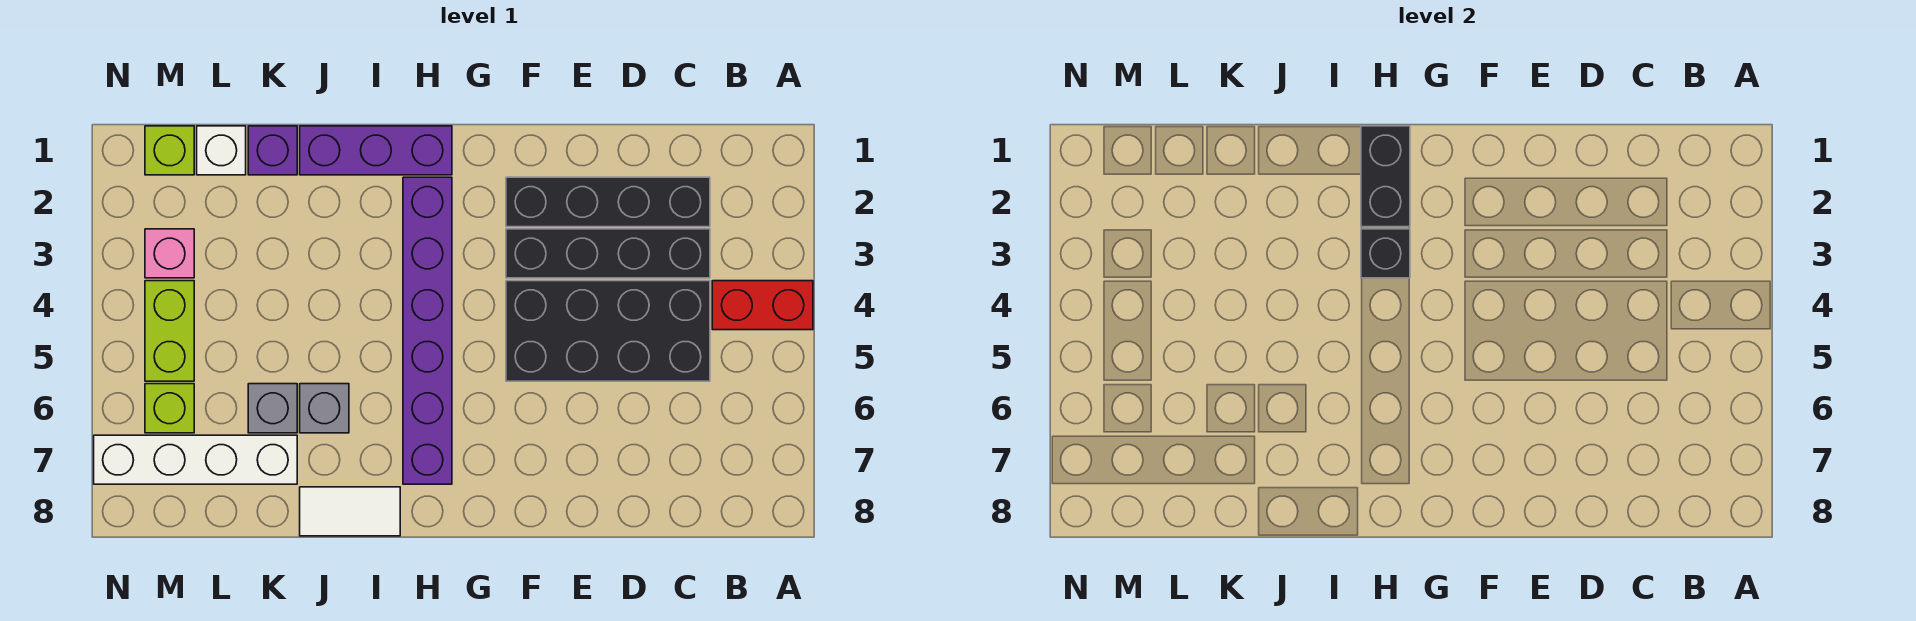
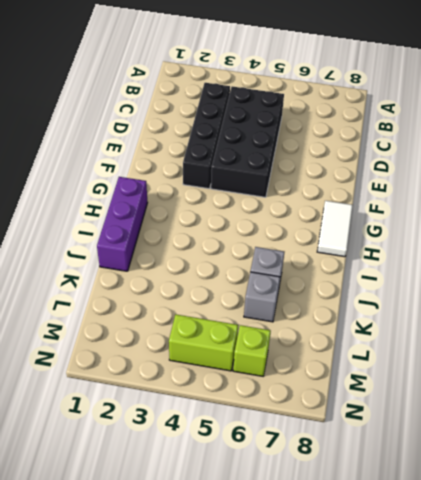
white 1x2 tile [317,201,353,257] -> white 1x2 tile moved to [300,487,400,536]
none -> red 1x2 brick [712,281,813,330]
none -> black 1x4 brick [506,177,710,227]
none -> purple 1x6 brick [403,177,452,484]

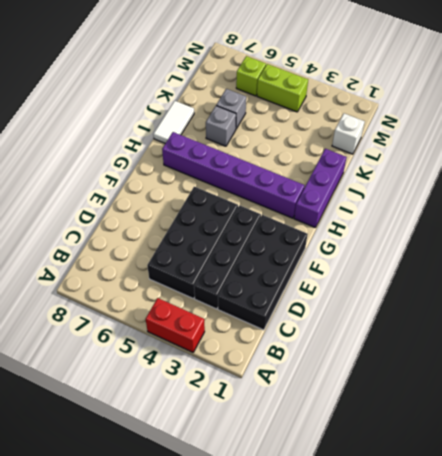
red 1x2 brick [145,298,205,352] -> red 1x2 brick turned to [712,281,813,330]
black 2x4 brick [218,215,308,330] -> black 1x4 brick [506,177,710,227]
none -> purple 1x1 brick [248,126,297,175]
none -> white 1x4 brick [94,435,297,484]
none -> lime 1x1 brick [145,126,194,175]

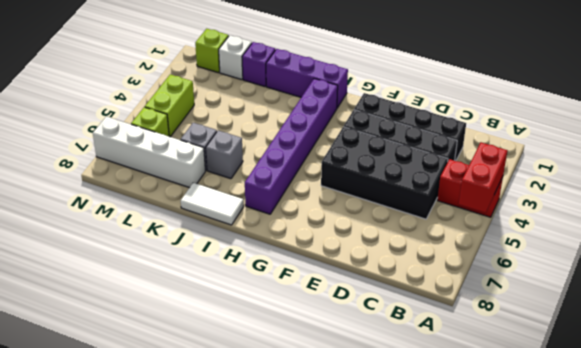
red 1x2 brick [459,143,508,213] -> none
none -> pink 1x1 brick [145,229,194,278]
none -> black 1x2 brick [1361,126,1410,227]
none -> black 1x1 brick [1361,229,1410,278]

